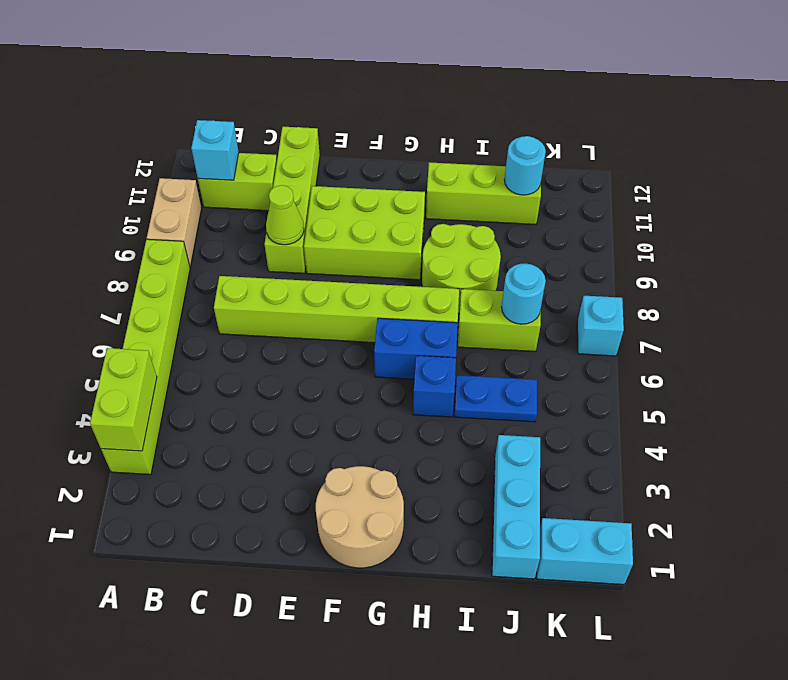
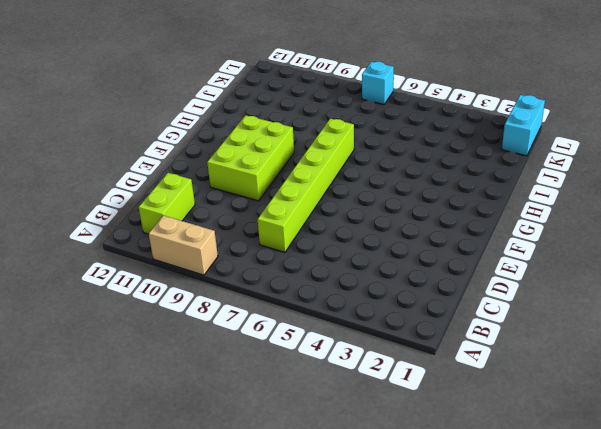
none -> lime 1x6 brick [101,239,190,474]
none -> lime 1x4 brick [265,127,320,273]
none -> tan 2x2 round brick [316,466,404,568]

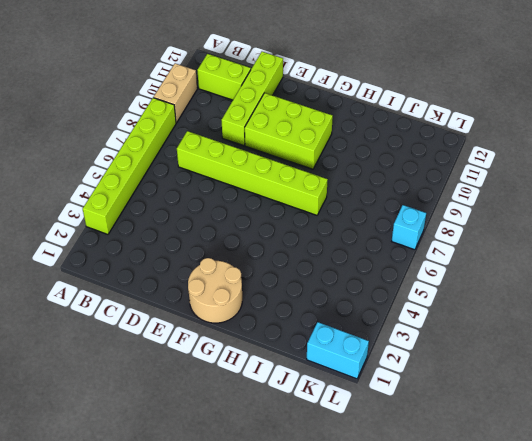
none -> blue 1x2 brick [374,318,458,379]
none -> blue 1x1 brick [413,356,456,417]
none -> lime 2x2 round brick [422,224,501,314]

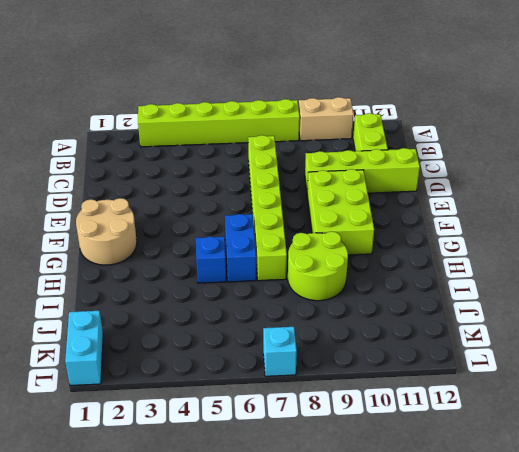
none -> lime 1x3 brick [426,162,541,224]
none -> blue 1x2 plate [454,375,537,422]
none -> lime 1x2 brick [458,289,541,351]

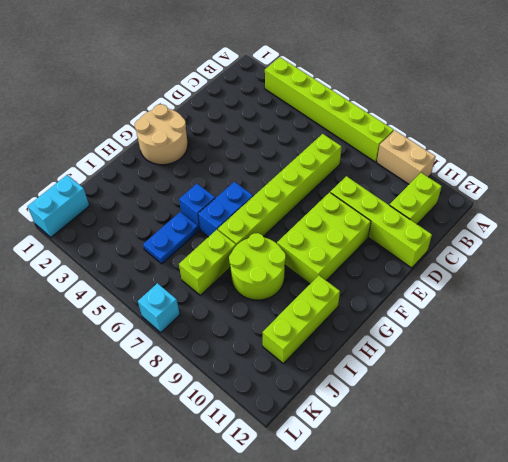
none -> cyan 1x3 brick [492,435,540,579]
none -> lime 1x2 brick [90,348,157,451]
none -> cyan 1x1 brick [191,120,239,180]

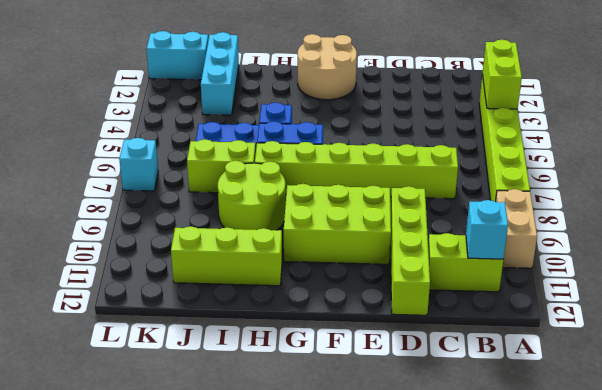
none -> lime 1x1 cone [266,185,304,245]
none -> cyan 1x1 round brick [502,263,546,324]
none -> cyan 1x1 round brick [504,136,546,195]

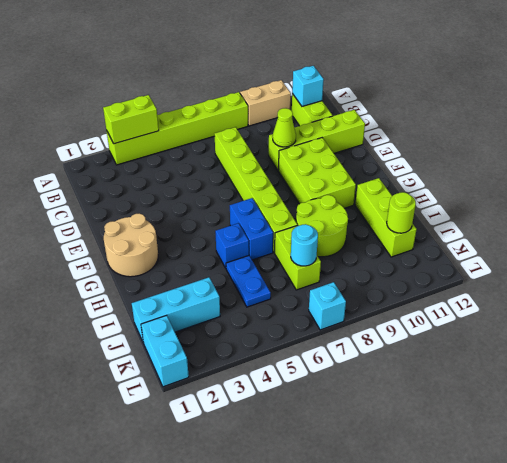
lime 1x1 round brick [387,192,416,233] -> cyan 1x1 round brick [504,136,546,195]

